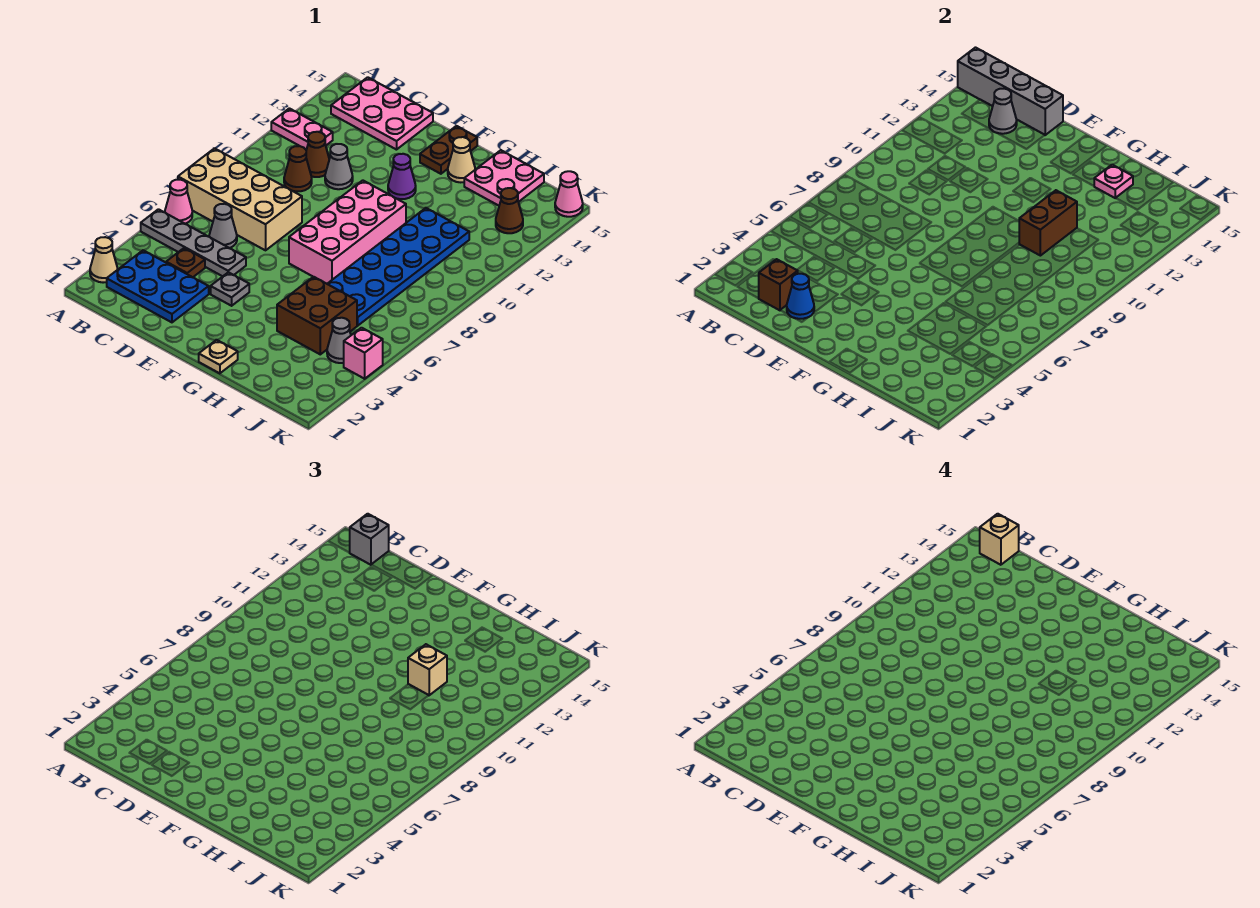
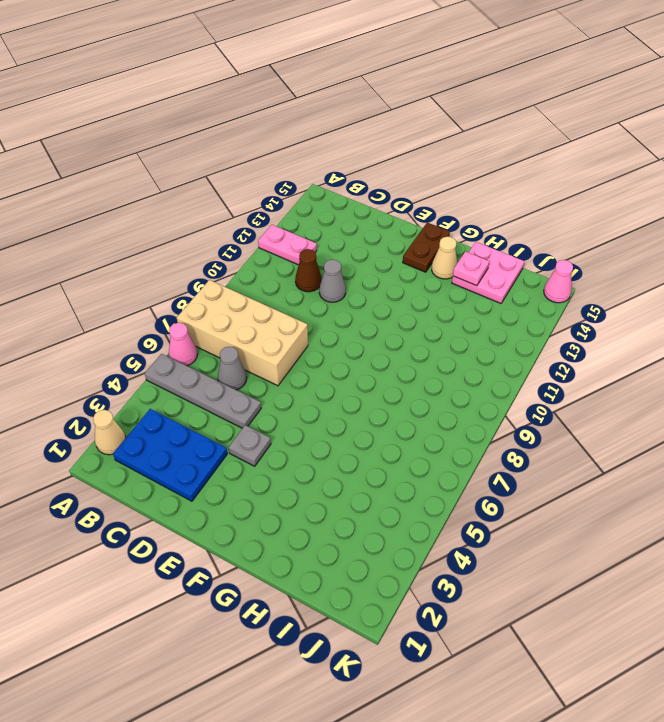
none -> pink 2x3 plate [331,77,433,150]
none -> brown 1x1 plate [166,248,205,277]
none -> brown 1x1 cone [284,146,312,192]
none -> pink 2x4 brick [289,180,406,284]

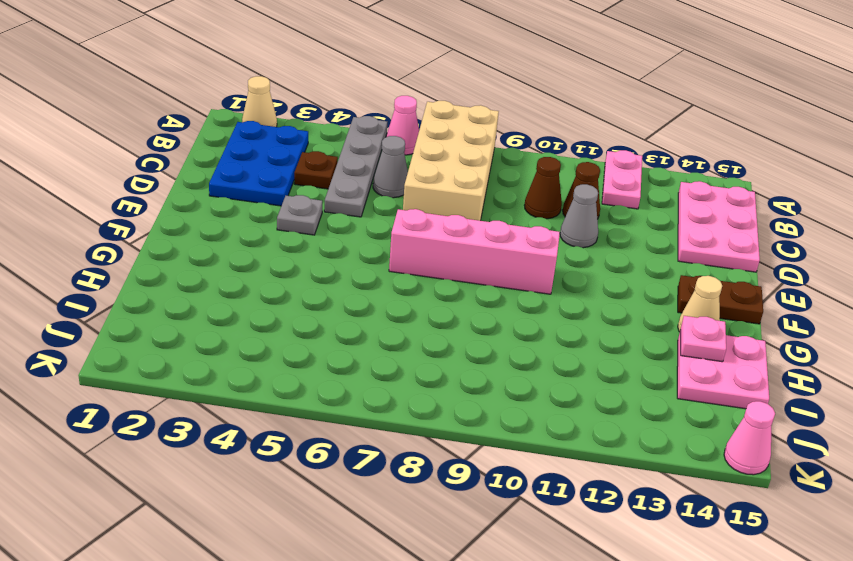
pink 1x4 brick [389,209,560,294] -> pink 2x4 brick [289,180,406,284]
none -> purple 1x1 cone [388,154,416,199]
none -> tan 1x1 plate [199,340,238,373]
none -> brown 2x2 brick [277,277,357,354]
none -> blue 2x6 plate [328,208,469,326]

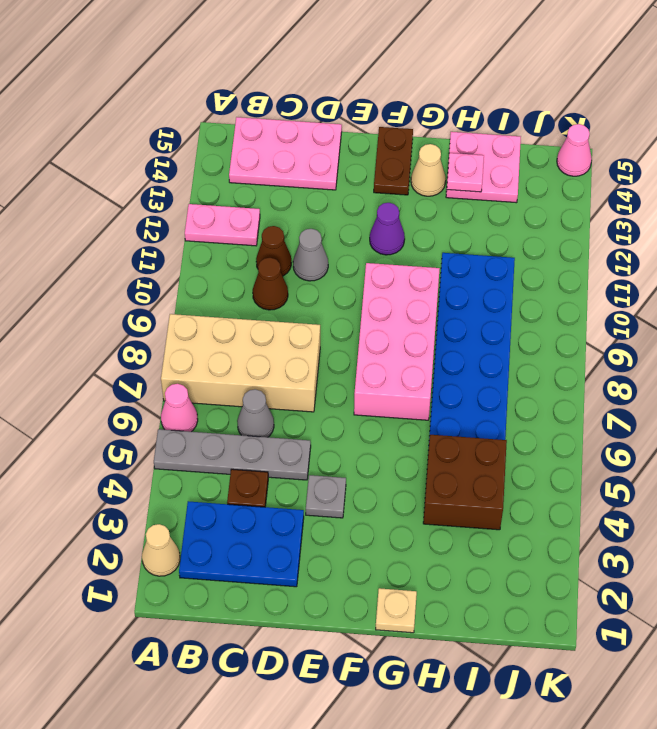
none -> grey 1x1 cone [327,318,351,363]
none -> brown 1x1 cone [496,188,523,233]
none -> pink 1x1 brick [344,328,383,379]
none -> grey 1x4 brick [958,48,1063,135]

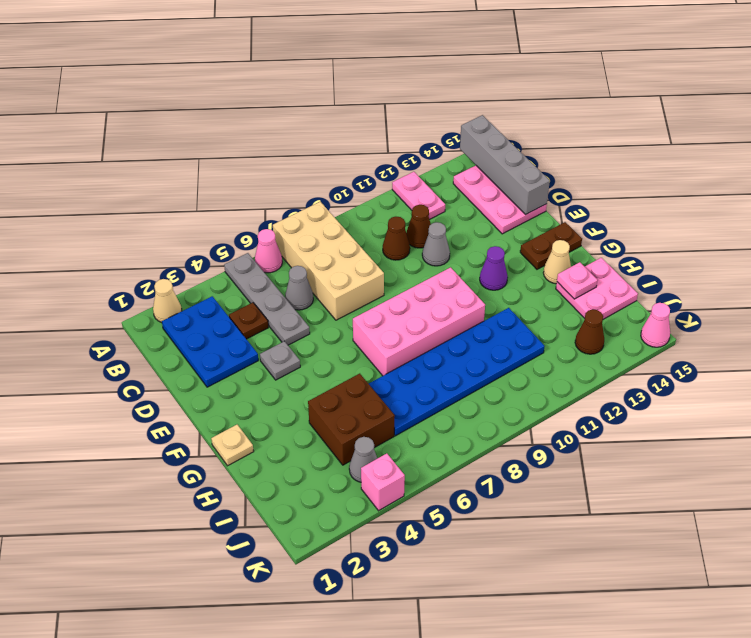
none -> brown 1x1 brick [759,259,798,310]
none -> grey 1x1 cone [989,89,1017,134]
none -> blue 1x1 cone [787,274,814,319]
none -> brown 1x2 brick [1019,190,1077,256]

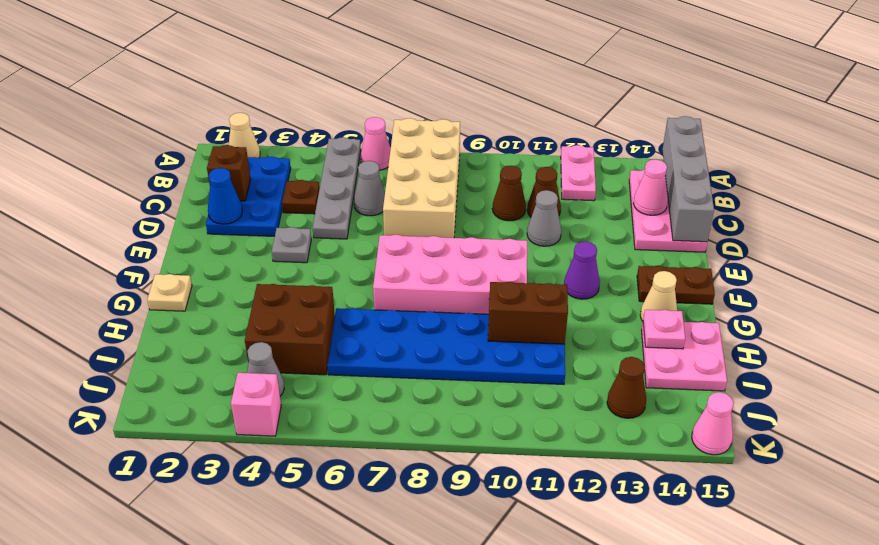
pink 1x1 cone [633,159,668,215] -> grey 1x1 cone [989,89,1017,134]
none -> grey 1x1 brick [350,514,389,565]
none -> tan 1x1 brick [408,644,447,695]
none -> tan 1x1 brick [980,514,1019,565]

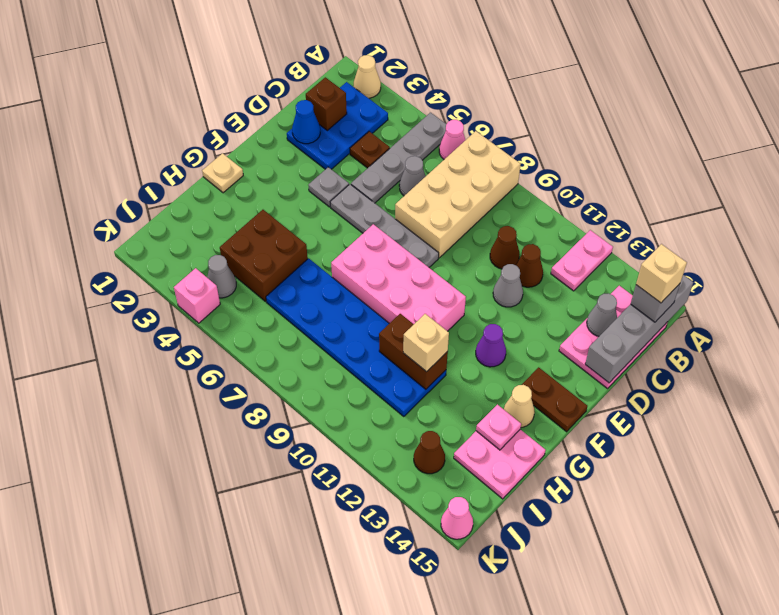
grey 1x4 plate [330,184,439,267] -> none

